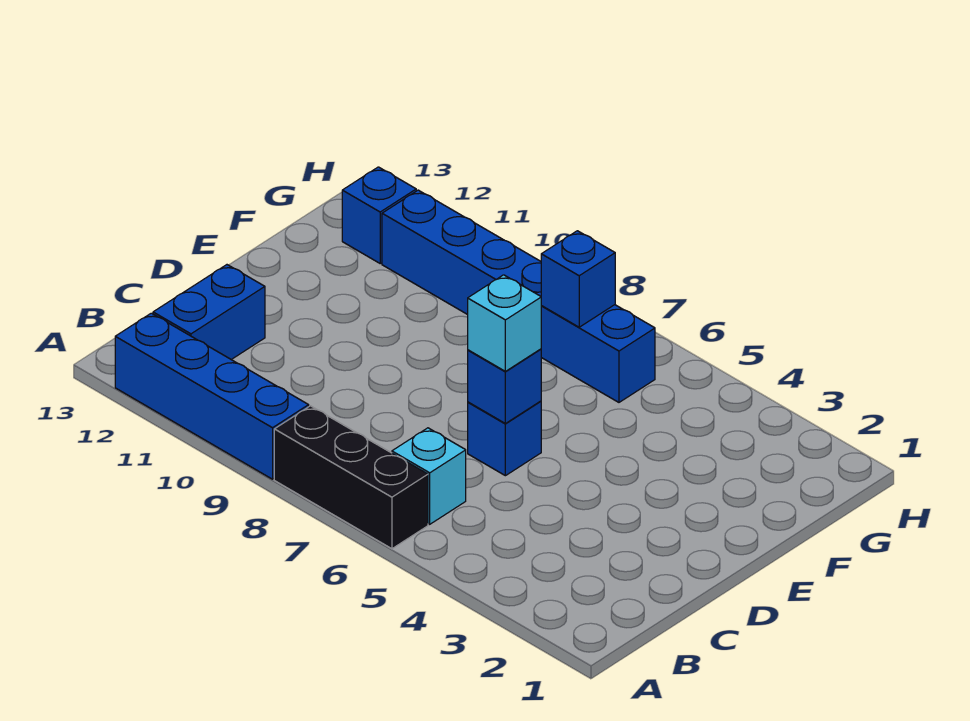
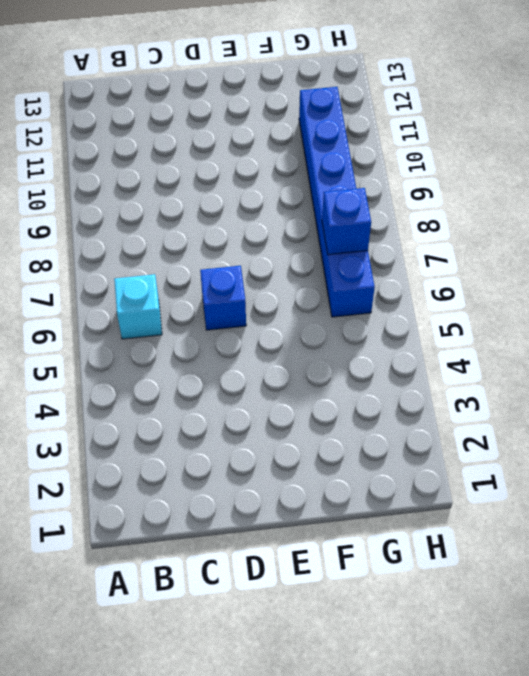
none -> black 1x3 brick [274,406,428,549]
none -> blue 1x4 brick [115,313,309,479]

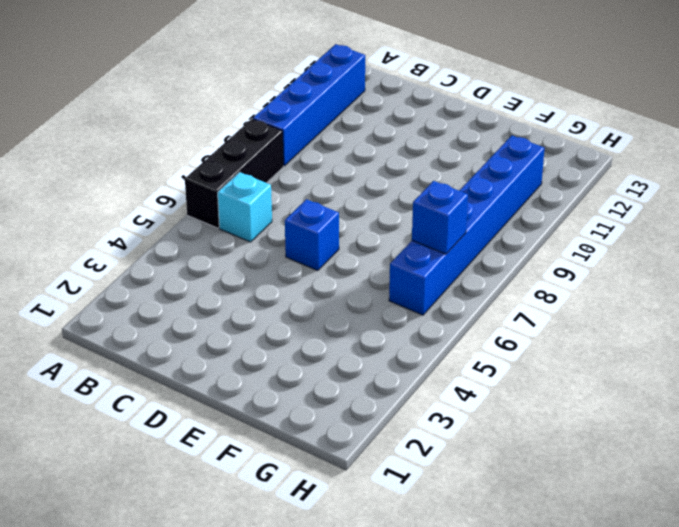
none -> blue 1x2 brick [153,265,265,360]
none -> blue 1x1 brick [342,167,416,263]

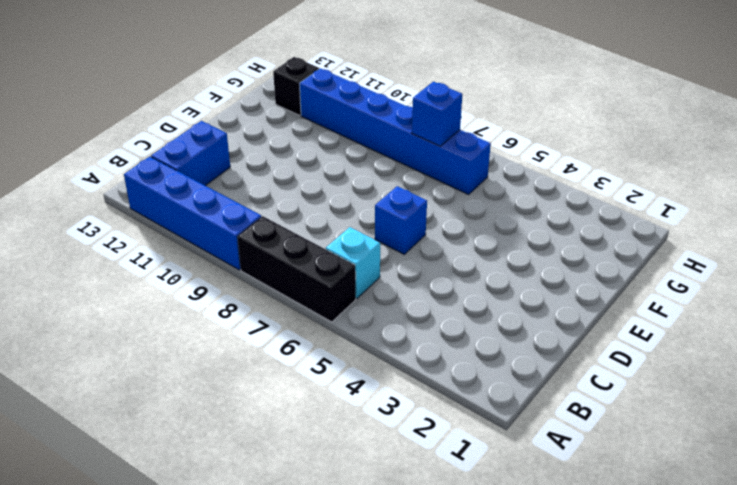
black 1x1 brick [273,57,319,115] -> blue 1x1 brick [342,167,416,263]
none -> blue 1x1 brick [468,349,541,424]
none -> cyan 1x1 brick [468,275,541,371]

